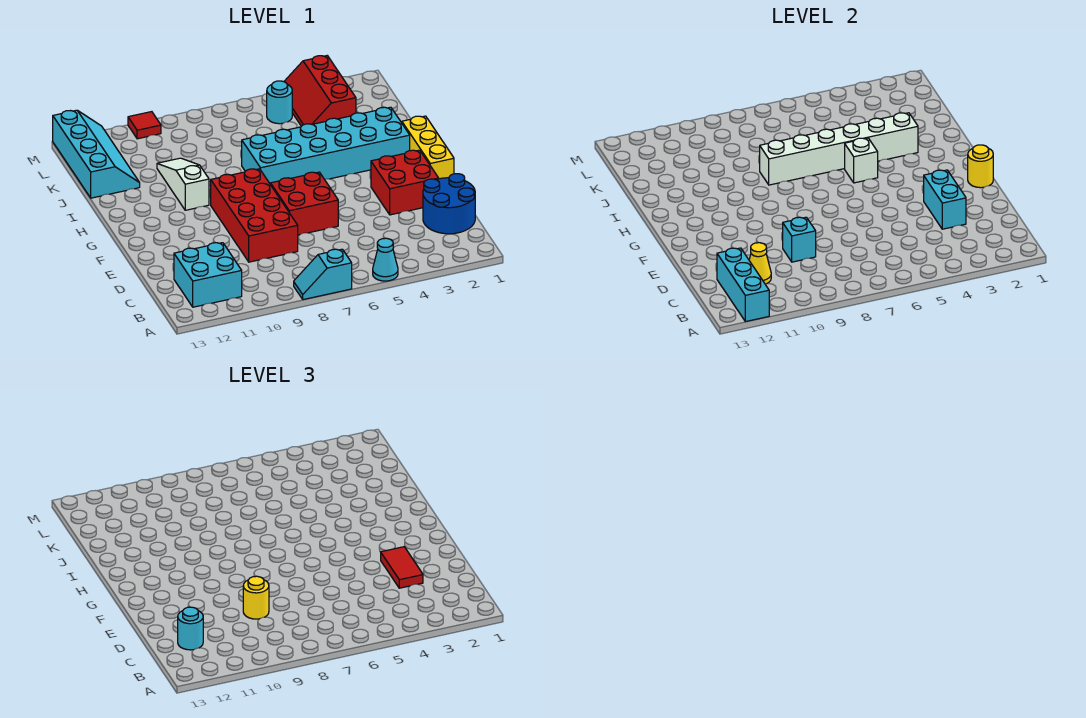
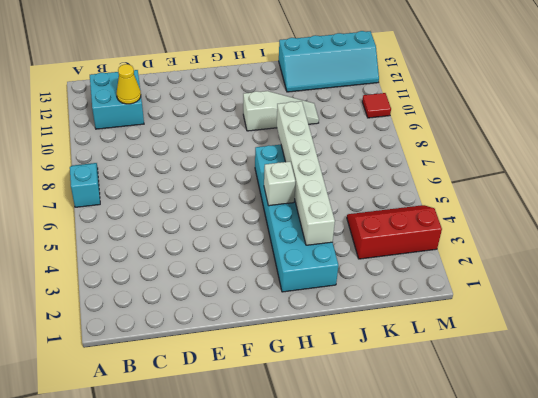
none -> cyan 1x1 cone [373,238,398,281]
none -> blue 2x2 round brick [423,174,475,234]
none -> red 2x4 brick [211,169,298,262]

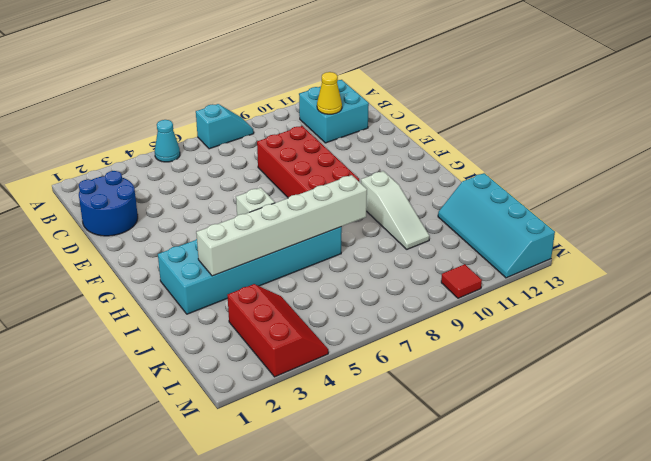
none -> red 2x2 brick [371,150,439,215]
none -> red 2x2 brick [271,172,338,235]
none -> yellow 1x3 brick [402,116,454,179]

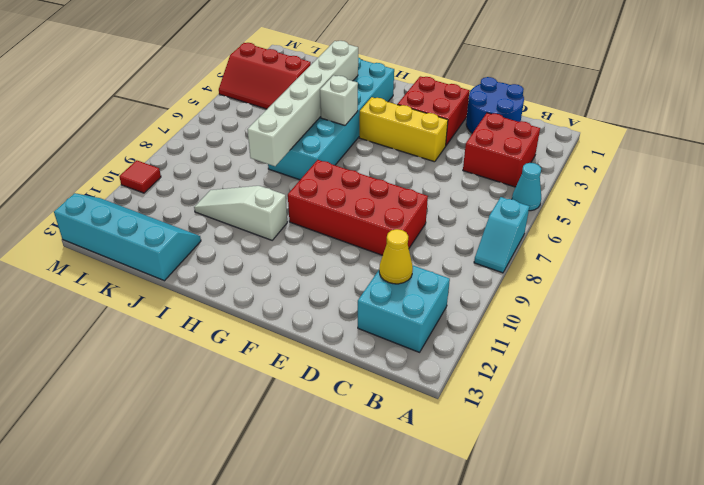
red 2x2 brick [463,113,540,187] -> red 2x2 brick moved to [271,172,338,235]
yellow 1x3 brick [359,97,448,162] -> yellow 1x3 brick moved to [402,116,454,179]
none -> cyan 1x1 round brick [267,81,292,124]
none -> cyan 1x3 brick [717,248,769,322]
none -> cyan 1x2 brick [924,170,966,229]

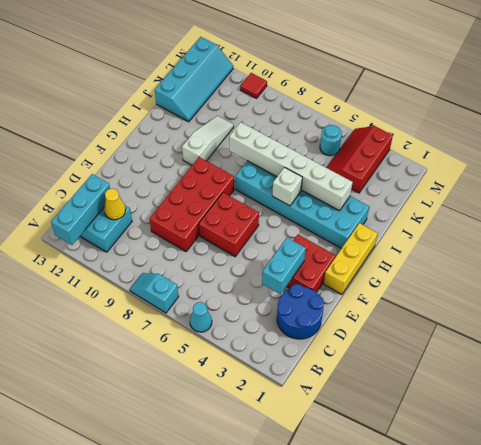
none -> cyan 1x1 brick [783,217,816,262]
none -> yellow 1x1 round brick [968,145,993,188]
none -> cyan 1x1 round brick [178,607,203,650]

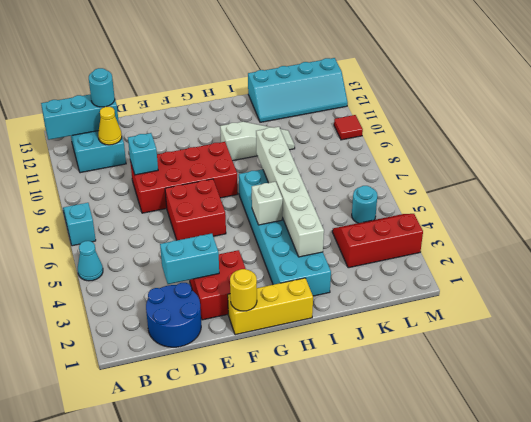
none -> red 1x2 tile [381,547,423,588]
none -> yellow 1x1 round brick [243,576,269,619]

